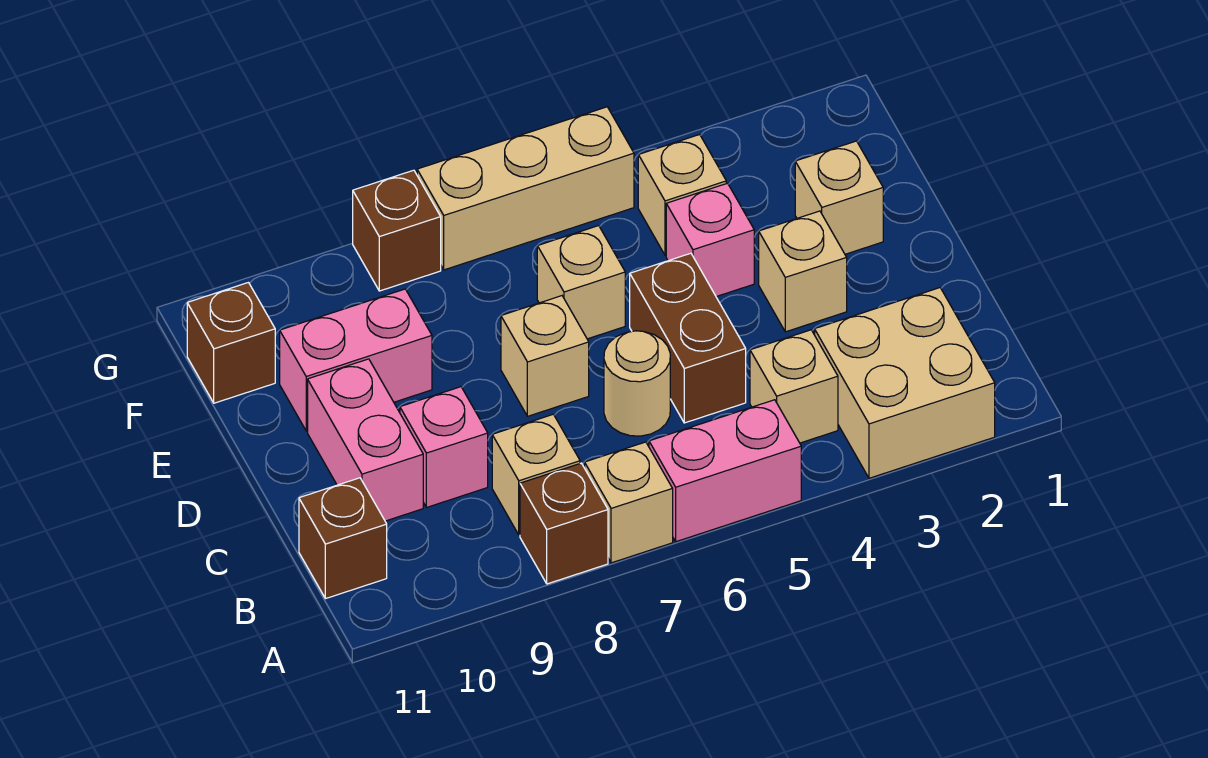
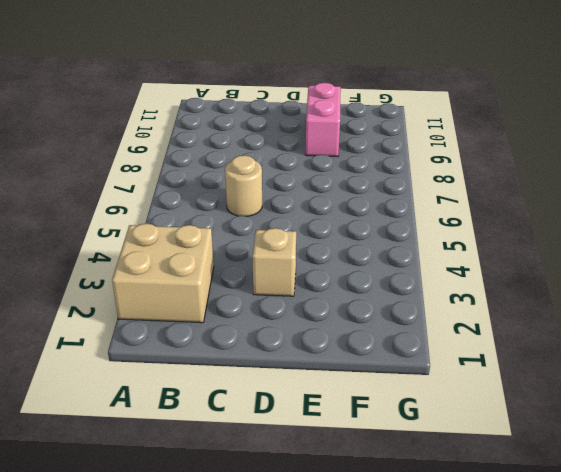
none -> pink 1x2 brick [649,400,801,542]
none -> tan 1x1 brick [585,442,673,563]
none -> brown 1x1 brick [520,463,608,584]

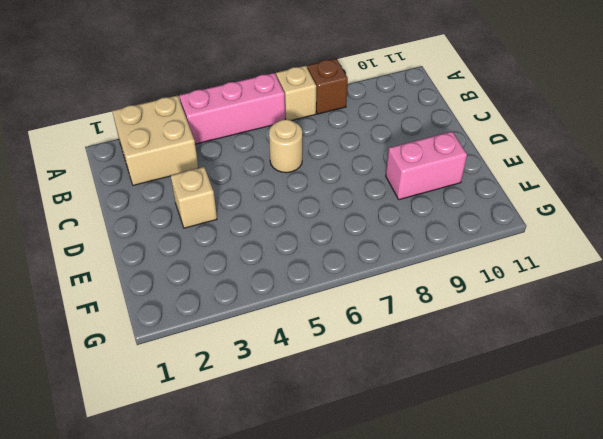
pink 1x3 brick [179,73,285,144] -> pink 1x2 brick [649,400,801,542]
none -> tan 1x1 brick [750,330,838,443]
none -> tan 1x1 brick [492,414,580,535]
none -> brown 1x1 brick [299,478,387,599]

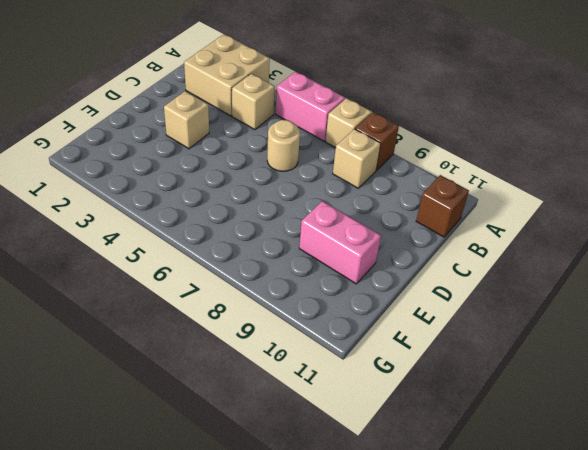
none -> brown 1x2 brick [630,253,746,423]
none -> pink 1x1 brick [400,387,488,507]
none -> pink 1x2 brick [308,359,423,521]

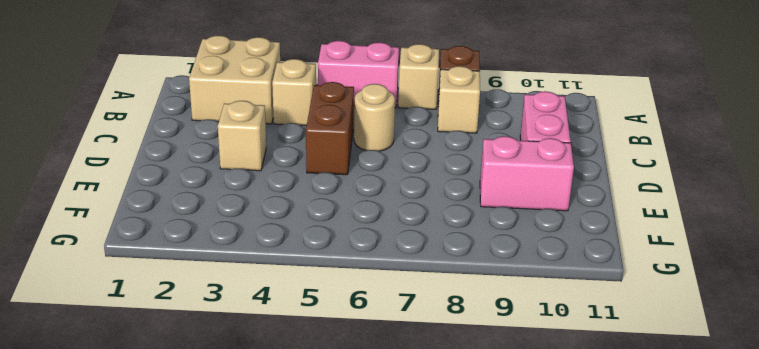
none -> brown 1x1 brick [299,478,387,599]
none -> pink 1x1 brick [400,387,488,507]
none -> tan 1x1 brick [501,296,589,416]

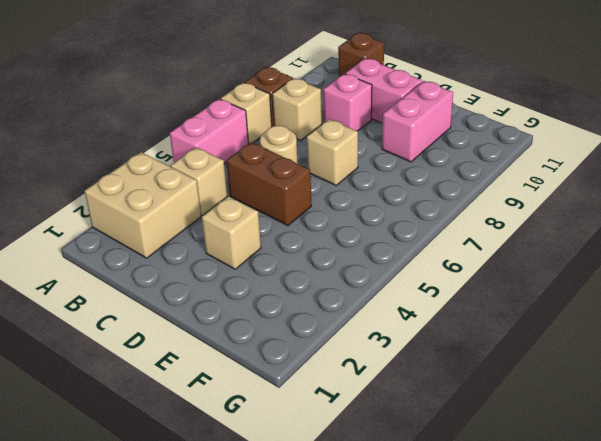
none -> tan 1x1 brick [795,141,883,254]
none -> pink 1x1 brick [666,183,754,297]
none -> tan 1x1 brick [537,226,625,339]

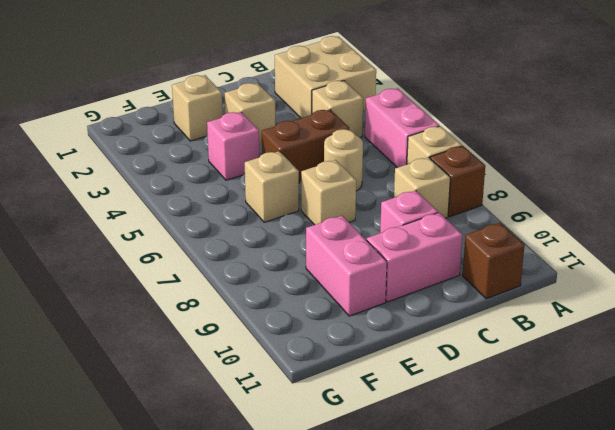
none -> tan 1x1 brick [638,135,726,255]
none -> brown 1x1 brick [187,283,275,403]
none -> tan 1x3 brick [417,107,634,270]

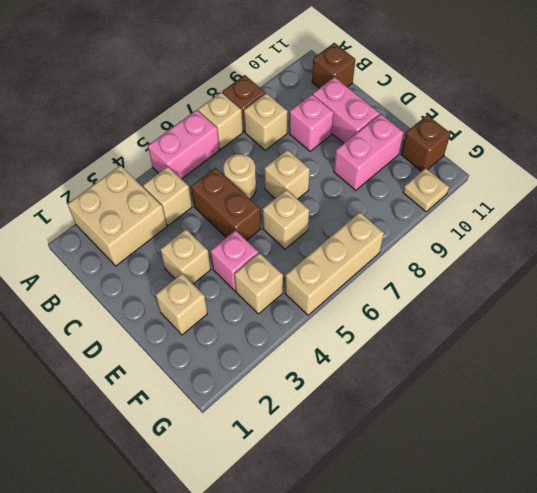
tan 1x1 plate [403,168,449,212] -> none
none -> brown 1x1 brick [353,170,441,291]

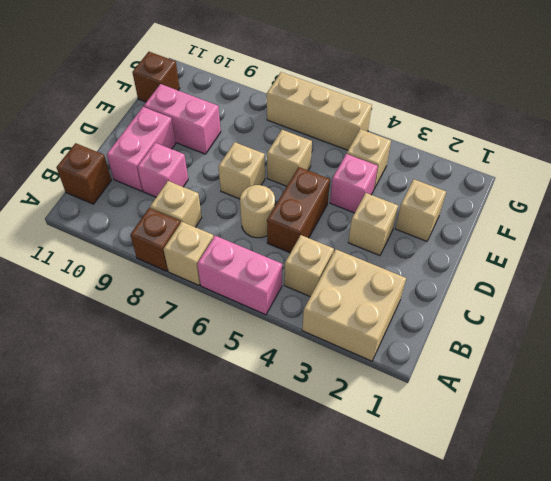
none -> brown 1x1 brick [353,170,441,291]

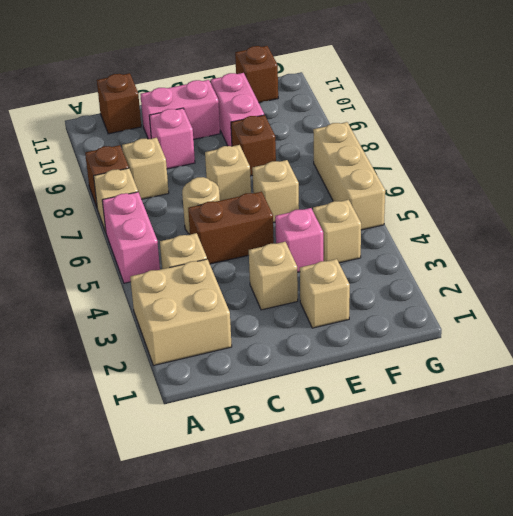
brown 1x1 brick [231,115,276,176] -> brown 1x1 brick moved to [353,170,441,291]

